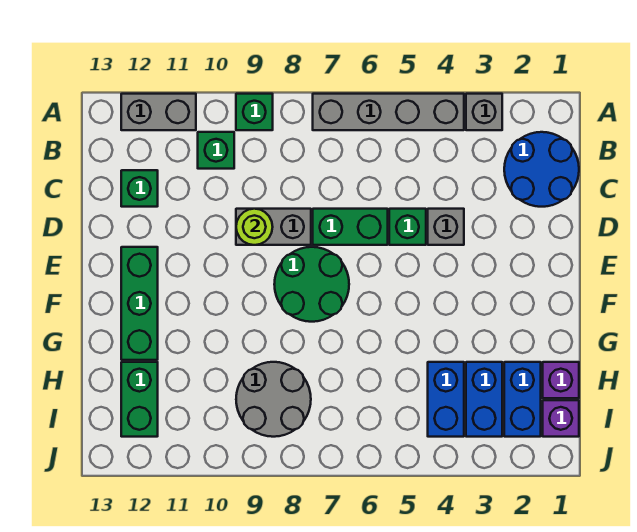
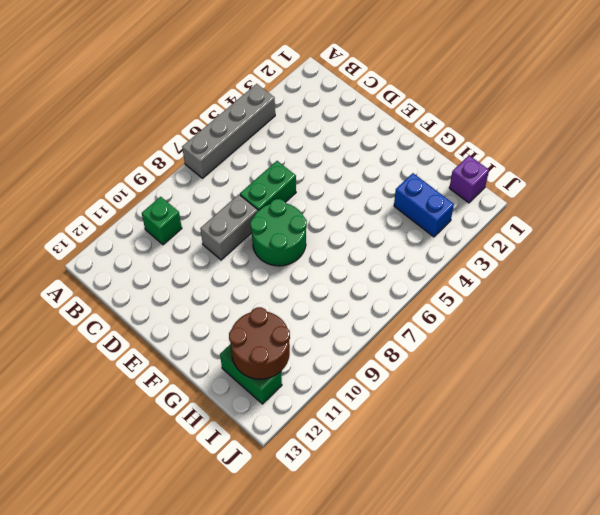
brown 2x2 round brick [229,307,290,379] -> none
none -> grey 1x1 brick [466,94,502,130]
none -> green 1x1 brick [236,94,273,130]
none -> grey 1x2 brick [121,94,196,130]

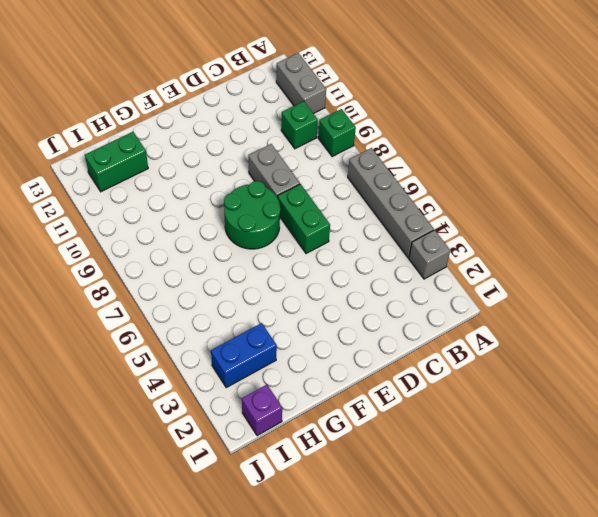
none -> blue 2x2 round brick [504,132,579,207]
none -> green 1x1 brick [121,170,158,207]
none -> grey 1x1 brick [428,209,464,245]

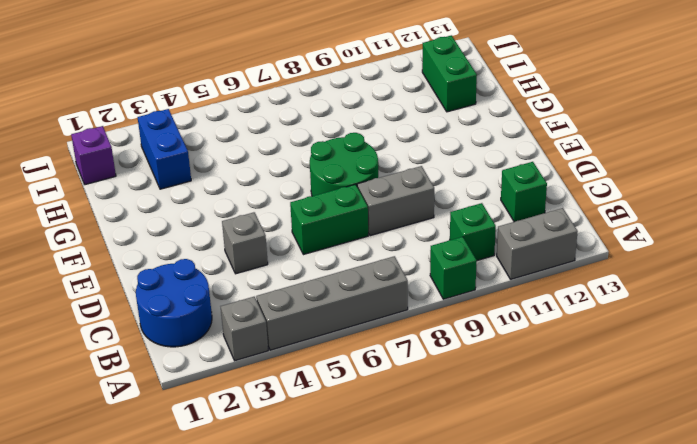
none -> green 1x1 brick [389,209,426,245]
none -> green 1x3 brick [121,247,158,360]
none -> purple 1x1 brick [543,362,579,398]

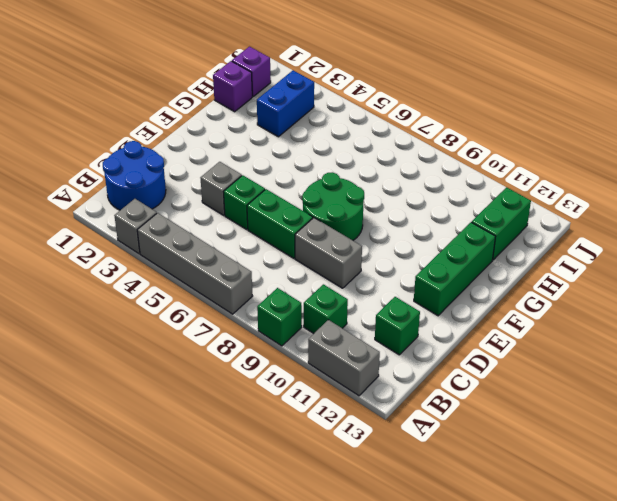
none -> blue 1x2 brick [504,362,541,437]
none -> blue 1x2 brick [428,362,464,437]
none -> grey 2x2 round brick [236,362,311,437]

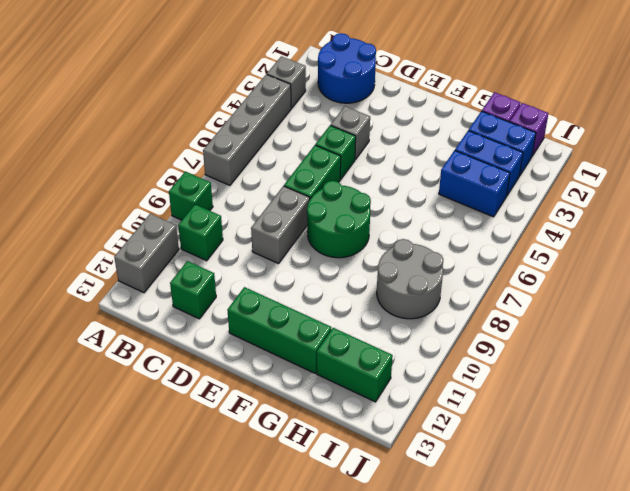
none -> lime 1x1 round brick [236,209,273,245]

